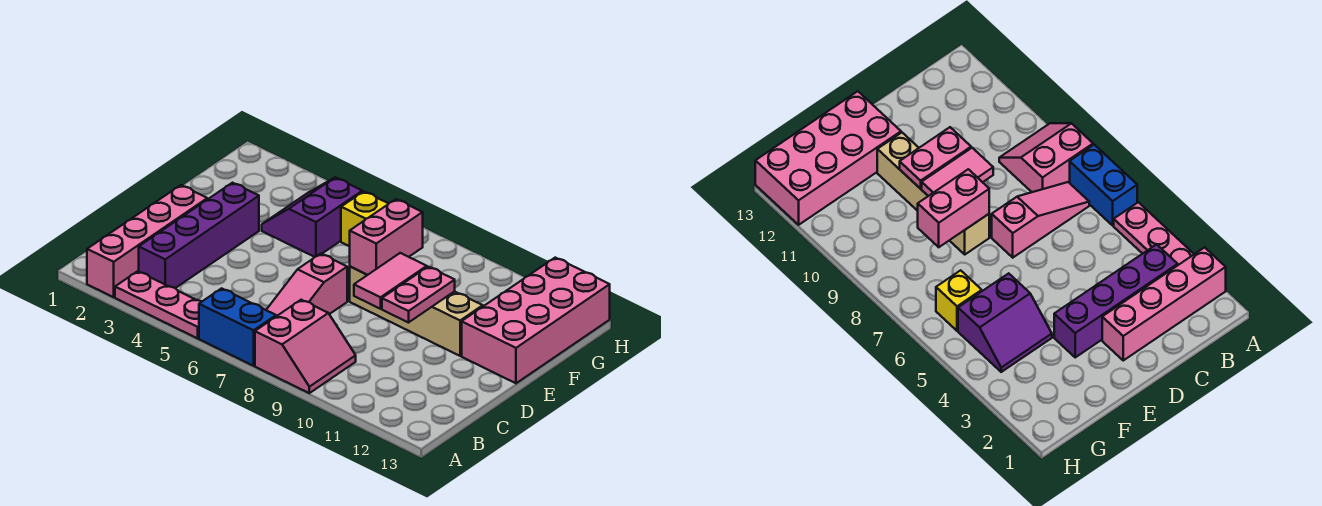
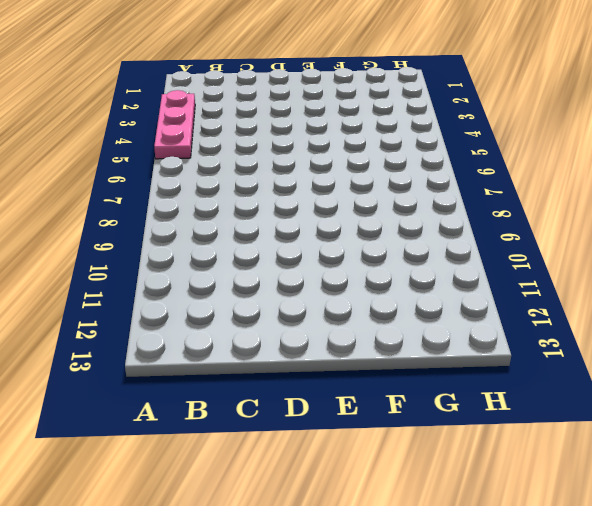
none -> pink 1x4 brick [87,185,207,297]
none -> blue 1x2 brick [199,288,276,366]
none -> pink 2x2 slope [255,300,356,393]

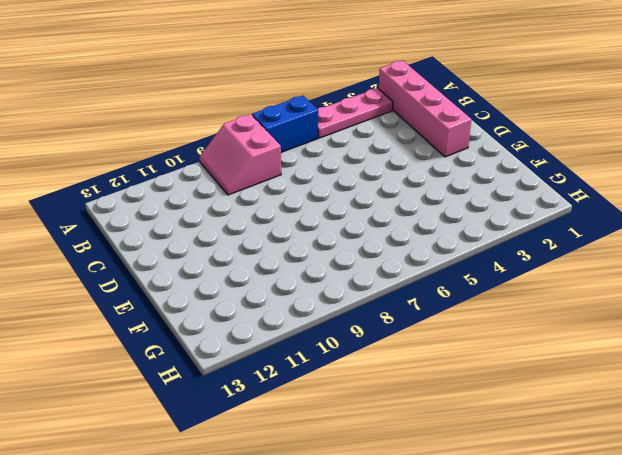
none -> purple 1x4 brick [139,183,259,288]
none -> pink 1x3 slope [267,254,347,316]
none -> tan 1x4 brick [350,266,483,356]

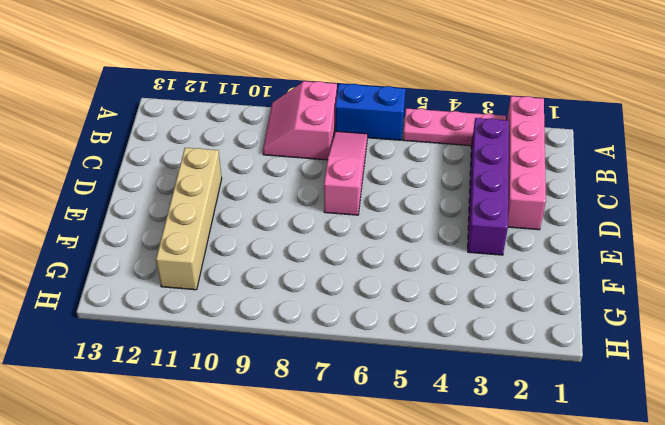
tan 1x4 brick [156,148,222,290] -> tan 1x4 brick turned to [350,266,483,356]
none -> pink 2x4 brick [462,258,610,383]
none -> purple 2x2 slope [262,177,362,257]
none -> yellow 1x1 brick [341,191,389,246]

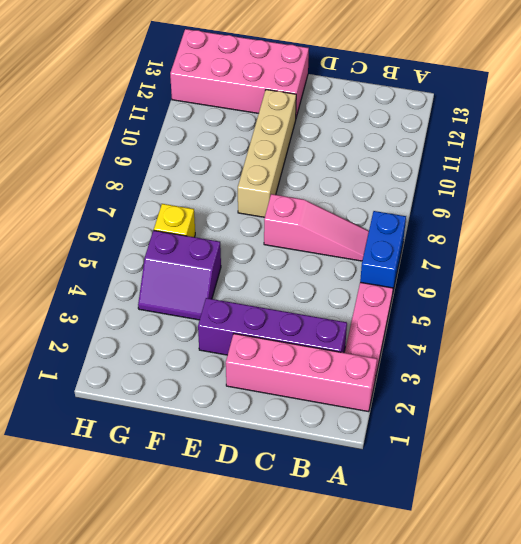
none -> pink 2x2 slope [255,300,356,393]
none -> pink 1x2 tile [354,253,427,309]
none -> pink 1x2 plate [382,267,455,323]

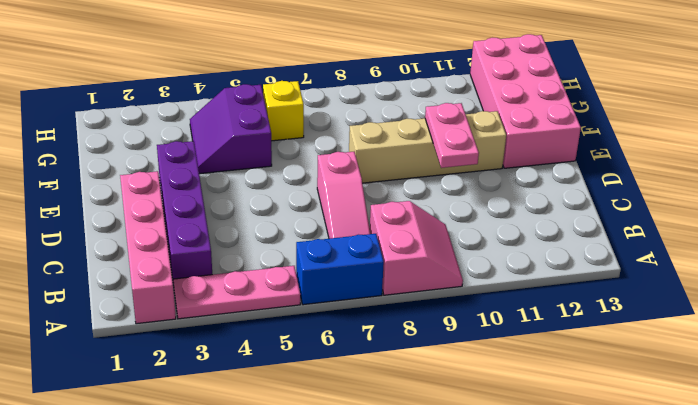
none -> pink 1x2 tile [354,253,427,309]
none -> pink 1x2 brick [349,199,423,275]

